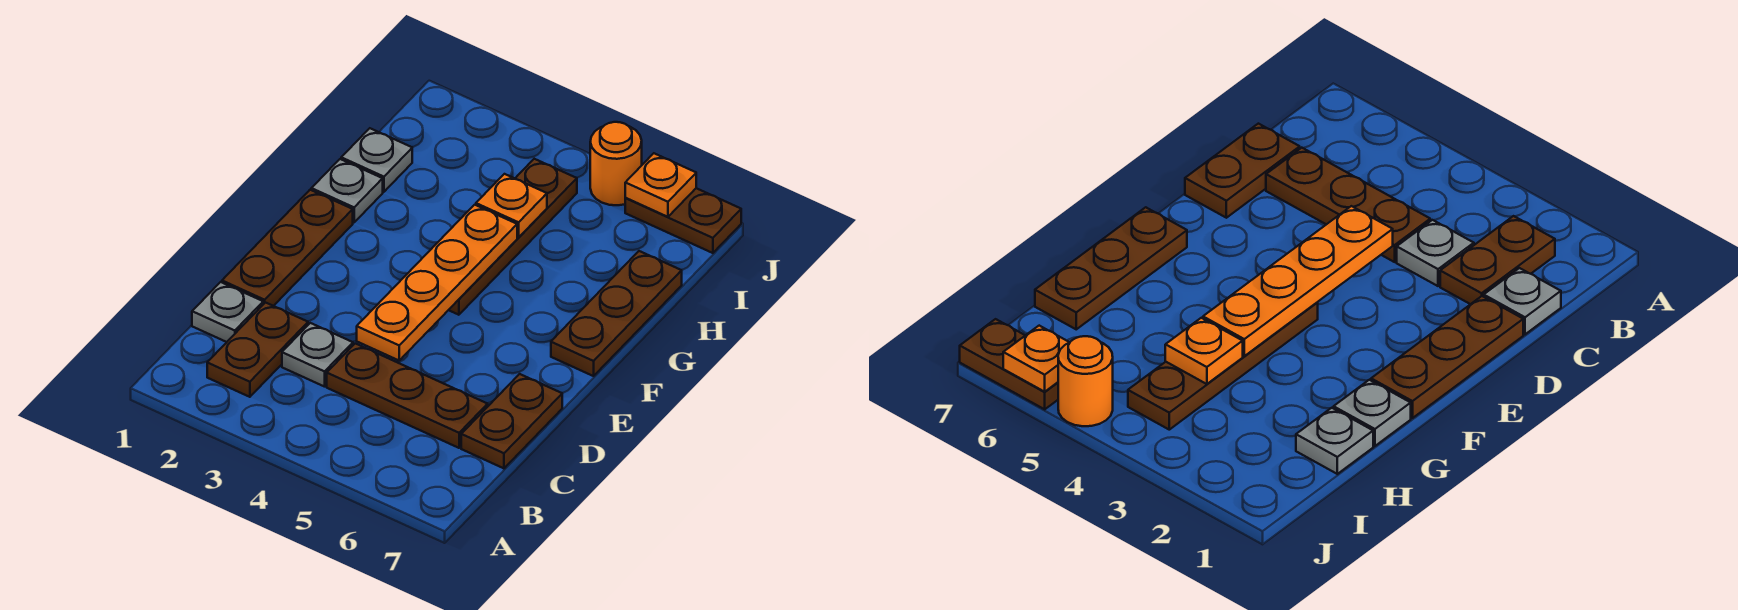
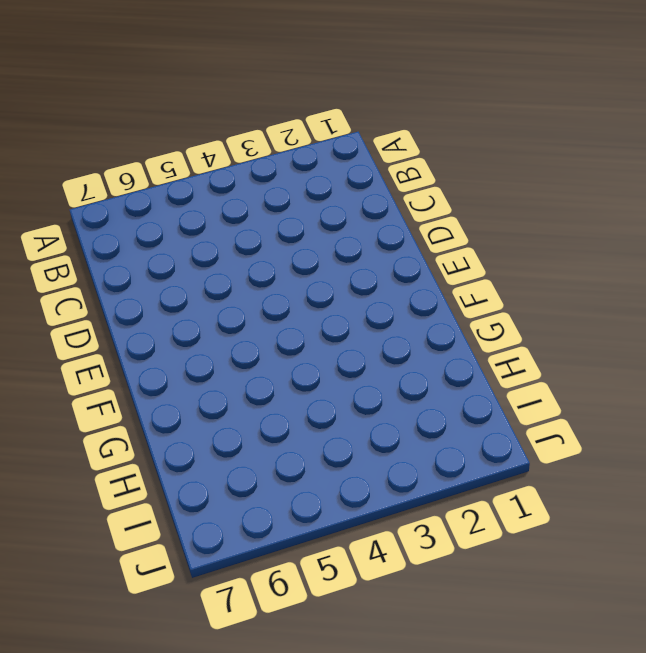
none -> brown 1x2 plate [207,303,308,397]
none -> grey 1x1 plate [192,282,263,342]
none -> grey 1x1 plate [282,323,353,387]

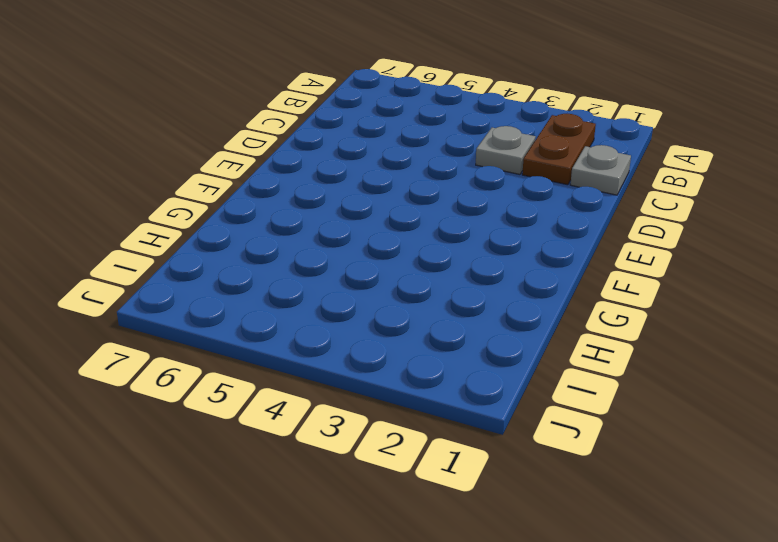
none -> brown 1x3 plate [327,343,488,448]
none -> brown 1x2 plate [461,374,562,468]
none -> brown 1x3 plate [222,190,353,306]

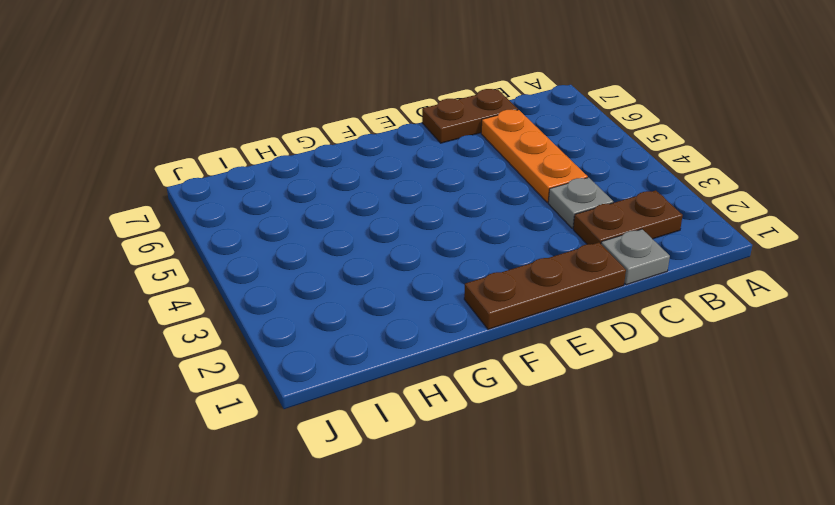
orange 1x3 plate [481,110,588,203] -> brown 1x3 plate [327,343,488,448]
none -> brown 1x4 plate [449,159,577,315]
none -> brown 1x3 plate [551,251,682,376]
none -> grey 1x1 plate [311,159,383,222]

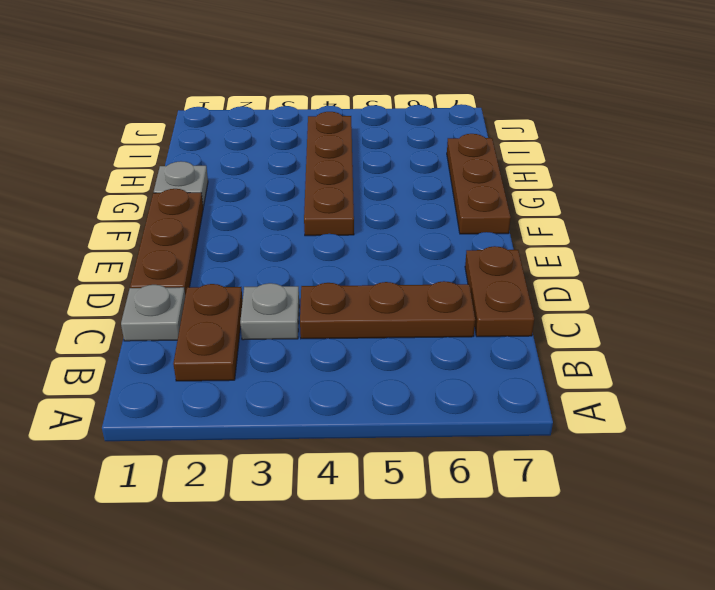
none -> grey 1x1 plate [341,128,412,192]
none -> orange 1x1 round brick [590,122,642,205]
none -> brown 1x2 plate [625,188,741,253]

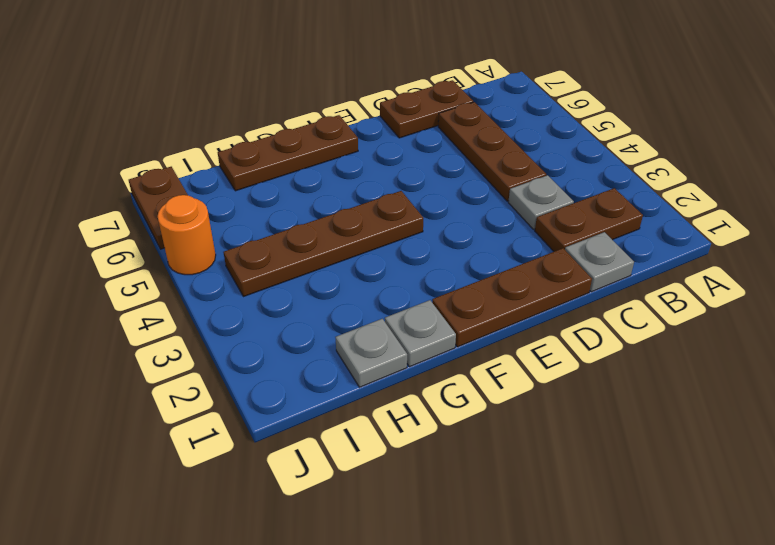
none -> orange 1x4 plate [357,205,517,360]
none -> orange 1x1 plate [476,174,547,237]
none -> orange 1x1 plate [625,153,696,217]

